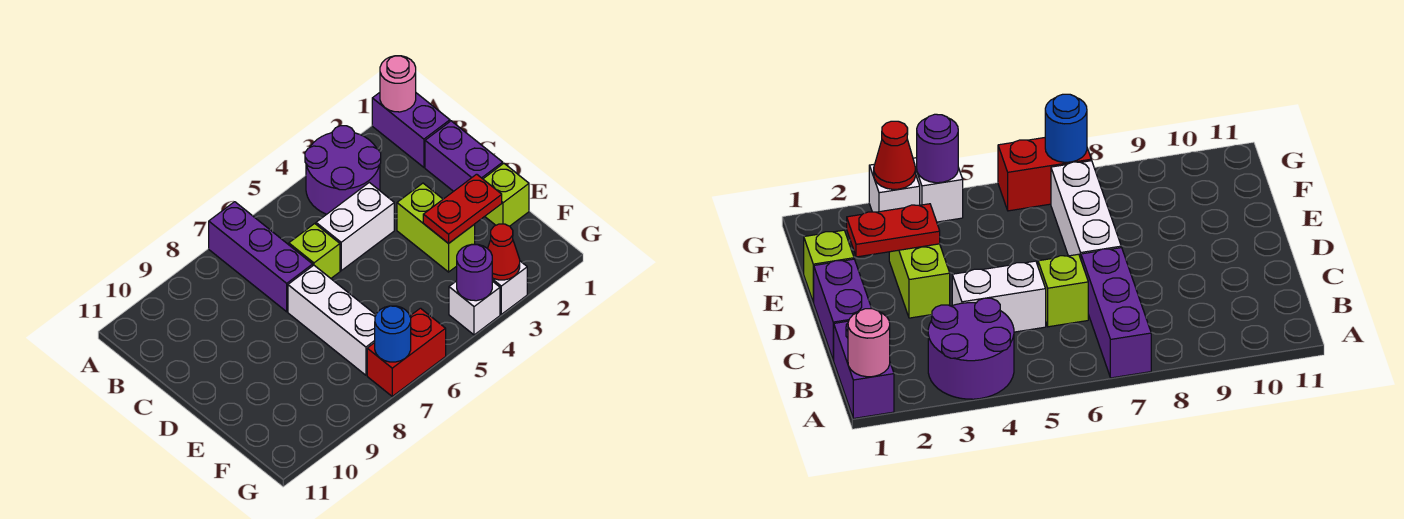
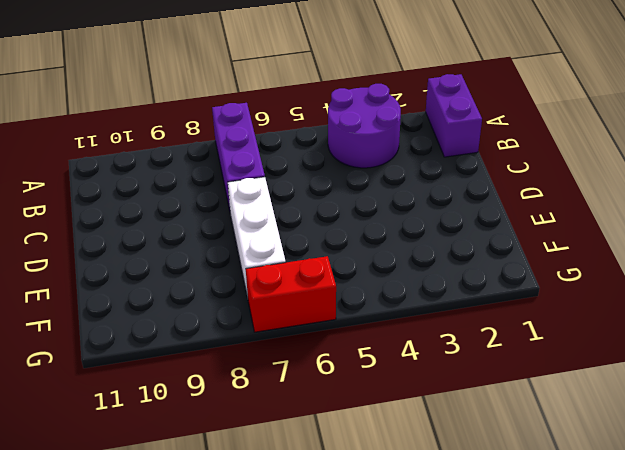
none -> purple 1x2 brick [425,121,503,191]
none -> white 1x2 brick [316,182,394,271]
none -> lime 1x1 brick [289,224,340,278]

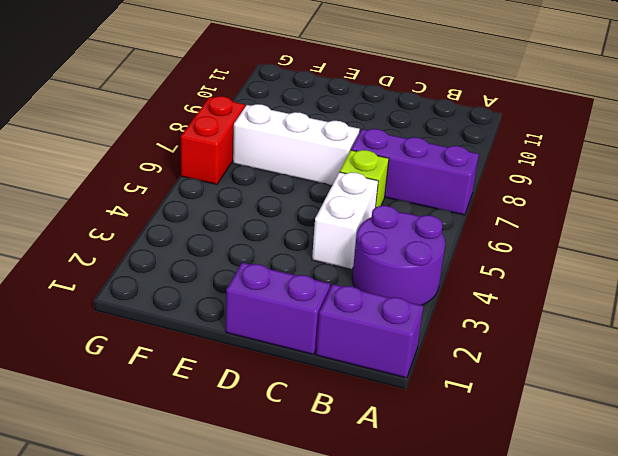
none -> lime 1x2 brick [397,183,475,272]
none -> lime 1x1 brick [483,163,529,226]
none -> white 1x1 brick [492,261,527,314]

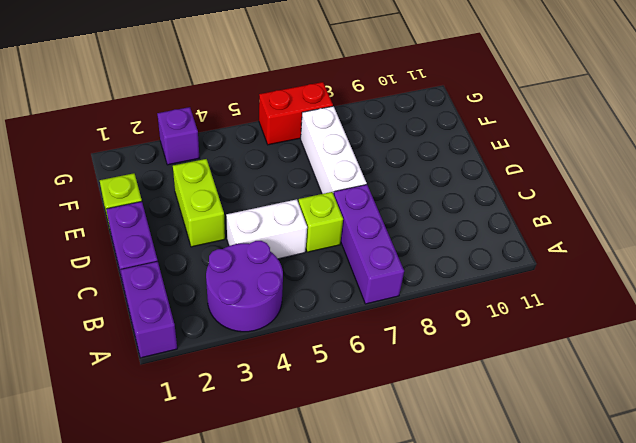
purple 1x1 brick [157,107,199,165] -> white 1x1 brick [492,261,527,314]
none -> white 1x1 brick [449,281,500,335]
none -> pink 1x1 round brick [380,56,416,112]
none -> red 1x2 plate [423,174,502,244]

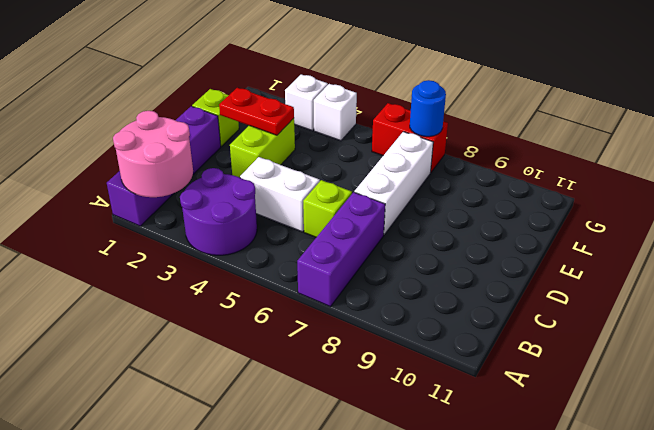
pink 2x2 round brick [113,111,193,197] -> pink 1x1 round brick [380,56,416,112]
none -> red 1x1 cone [488,224,520,280]
none -> purple 1x1 round brick [457,244,492,301]

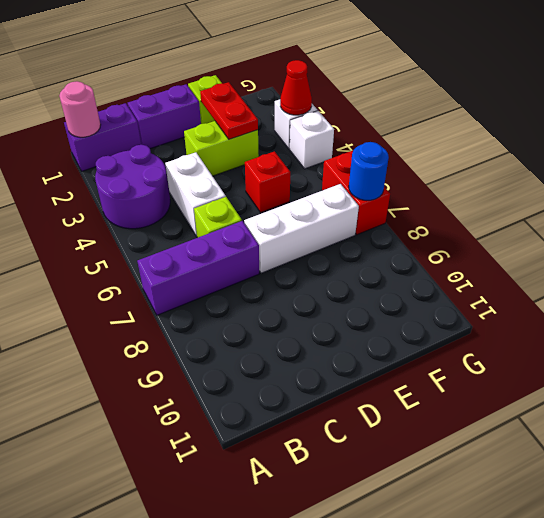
red 1x1 brick [245,151,290,213] -> none
none -> purple 1x1 round brick [457,244,492,301]

